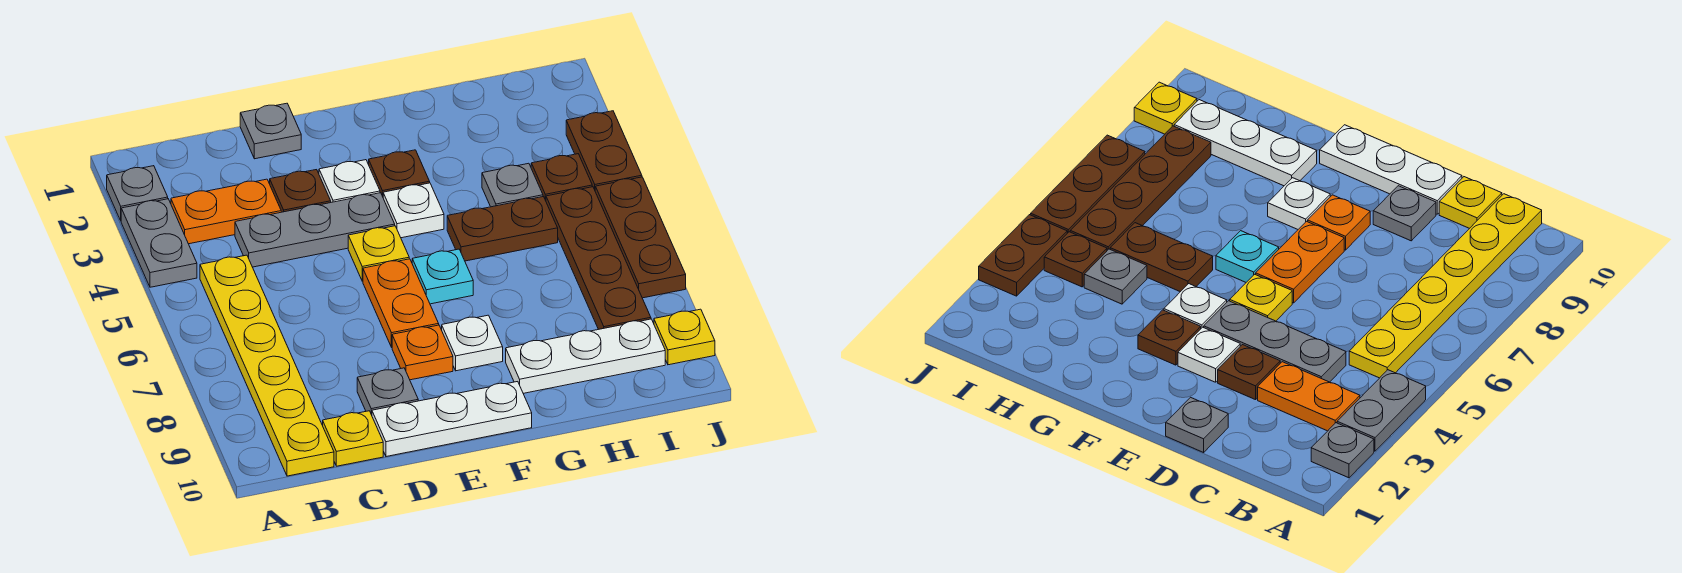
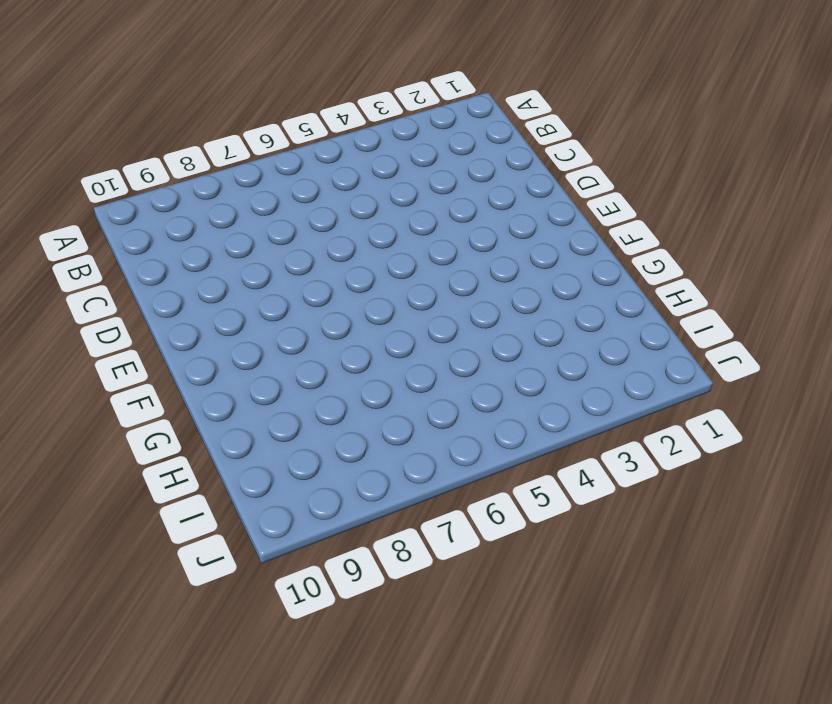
none -> grey 1x1 plate [107,166,168,220]
none -> grey 1x2 plate [121,199,197,287]
none -> orange 1x2 plate [171,179,281,244]

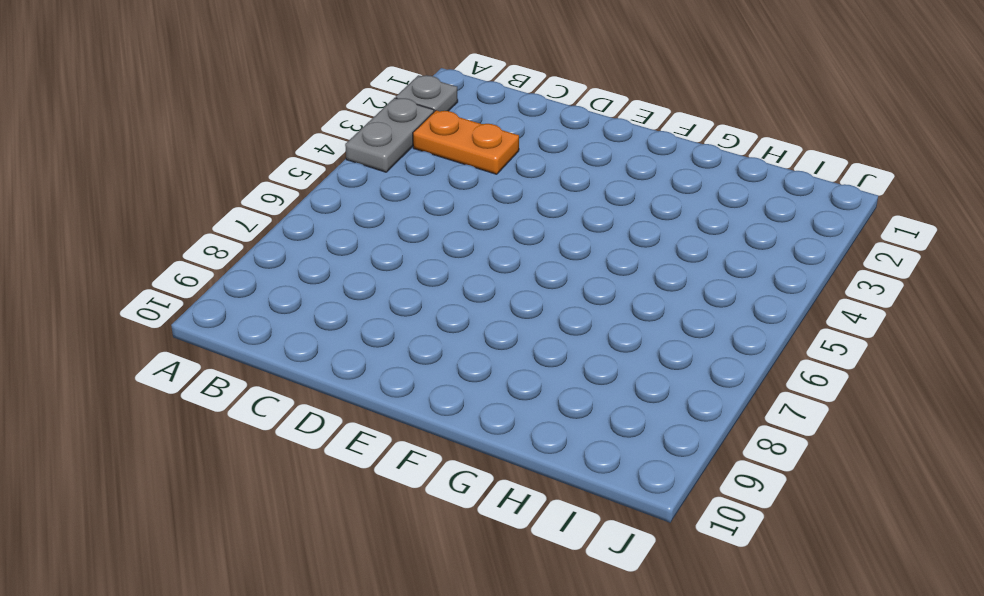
none -> yellow 1x6 plate [200,255,334,476]
none -> grey 1x3 plate [235,193,395,267]
none -> yellow 1x1 plate [323,411,383,466]

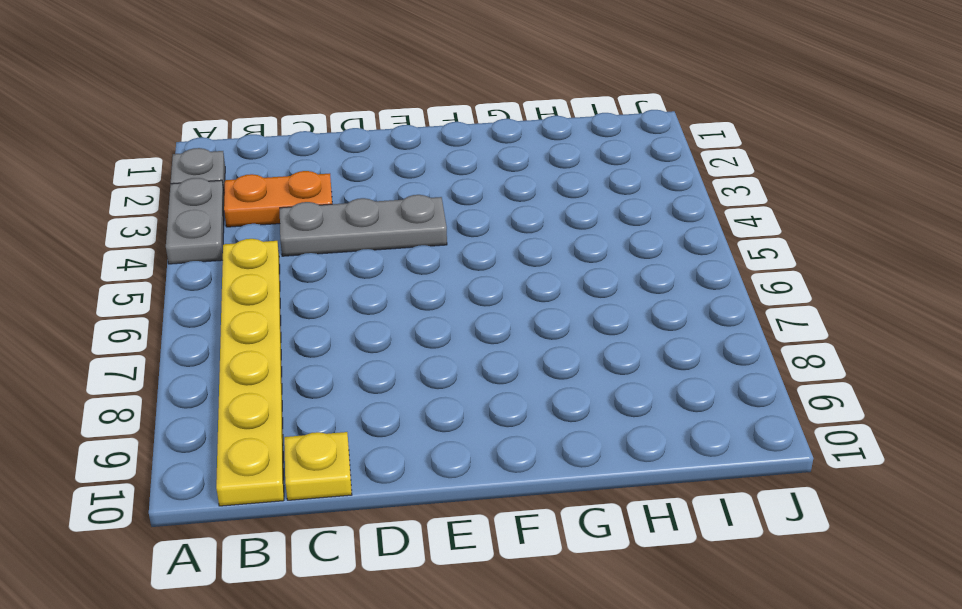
none -> grey 1x1 plate [240,103,301,159]
none -> brown 1x1 plate [270,170,331,212]
none -> grey 1x1 plate [357,368,418,415]

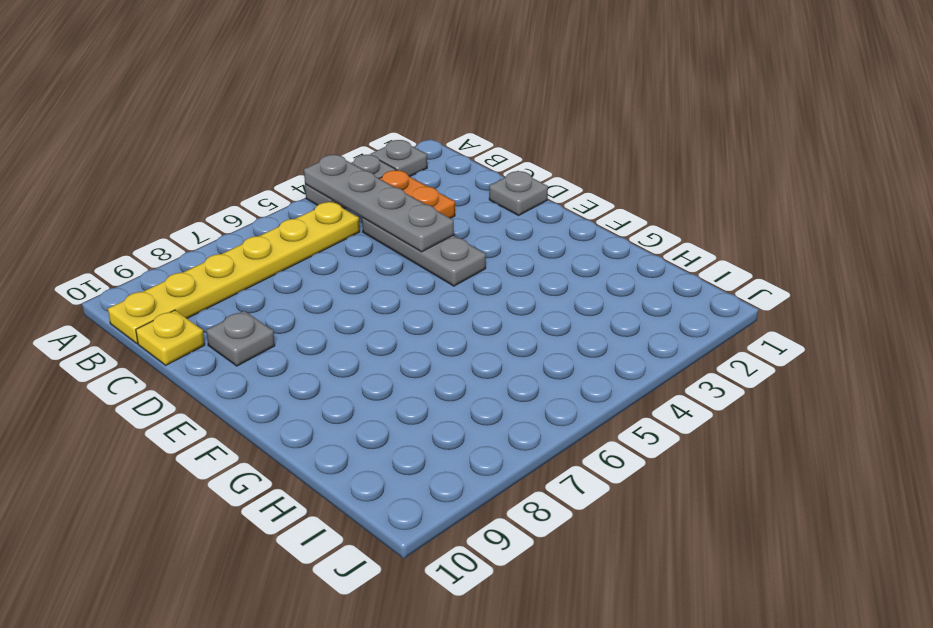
grey 1x4 plate [304,155,454,252] -> none
none -> brown 1x1 plate [270,170,331,212]
none -> white 1x3 plate [372,382,532,457]
none -> white 1x1 plate [319,160,380,202]

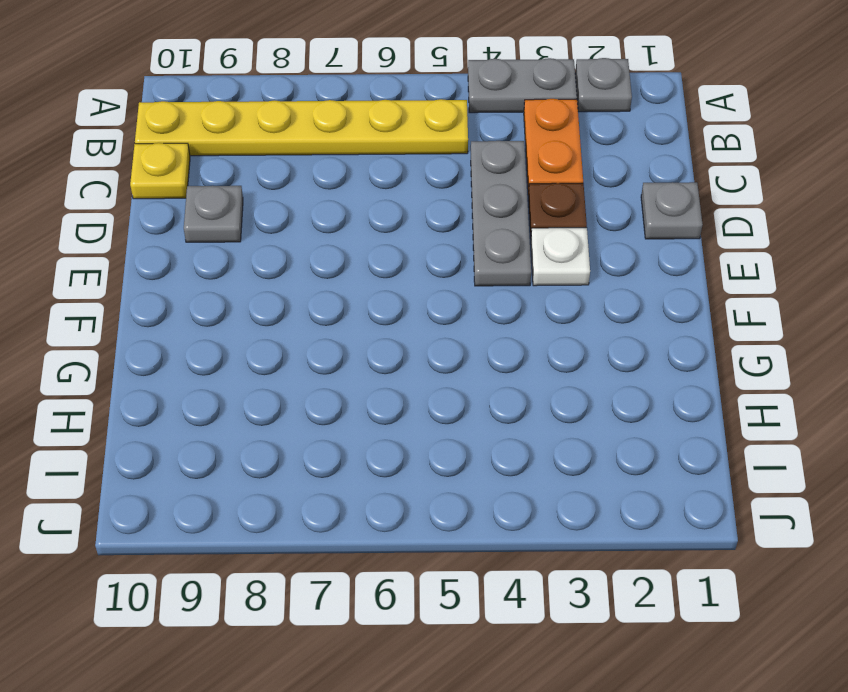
none -> white 1x3 plate [372,382,532,457]
none -> yellow 1x1 plate [348,226,409,281]
none -> orange 1x2 plate [363,259,439,347]

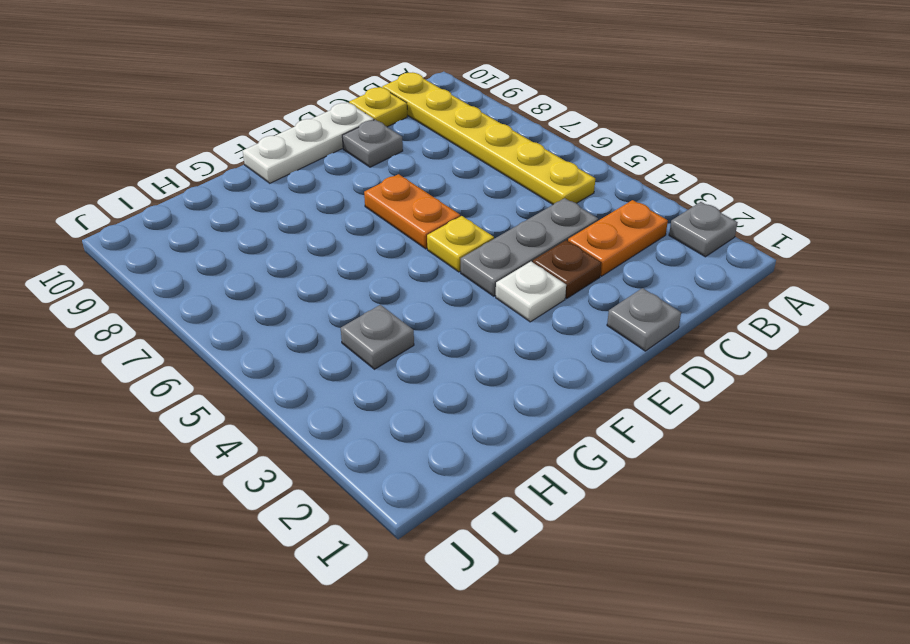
none -> grey 1x2 plate [121,199,197,287]
none -> orange 1x1 plate [392,325,453,380]
none -> brown 1x1 plate [369,150,430,197]

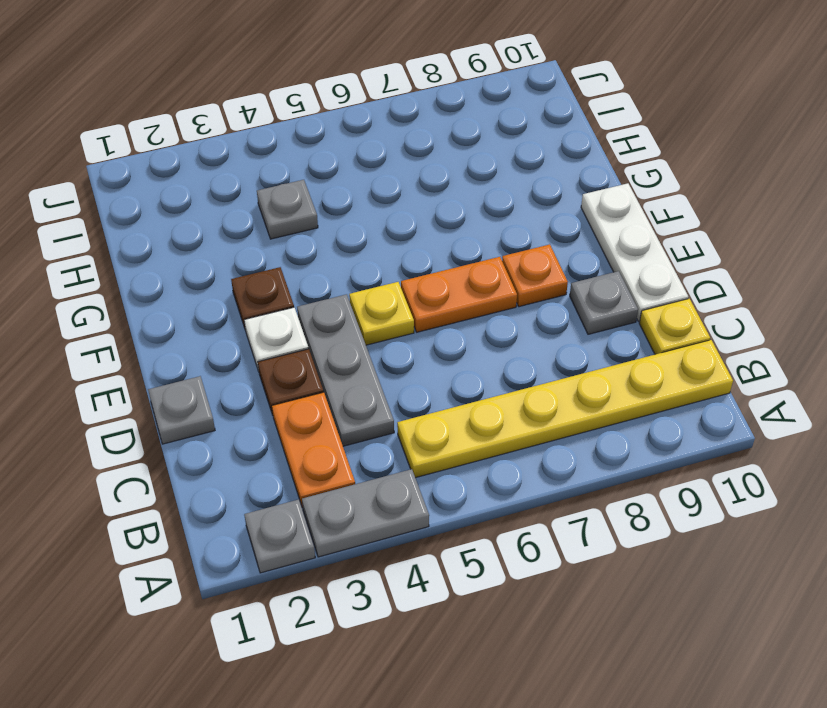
none -> white 1x1 plate [383,183,444,238]
none -> cyan 1x1 plate [412,249,473,304]
none -> white 1x1 plate [442,315,503,371]

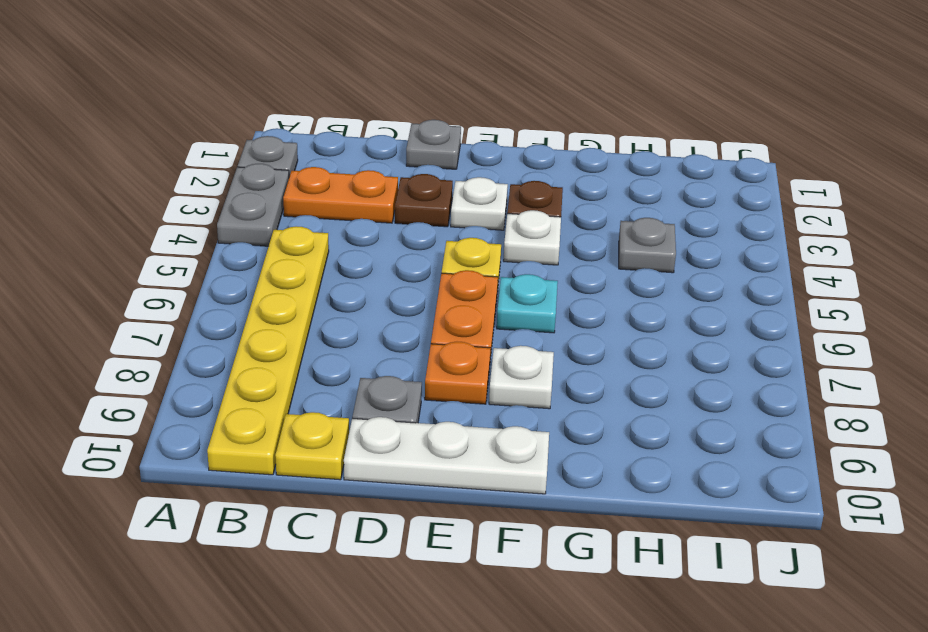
none -> grey 1x3 plate [235,193,395,267]
none -> brown 1x2 plate [447,197,558,261]
none -> white 1x3 plate [506,319,665,393]

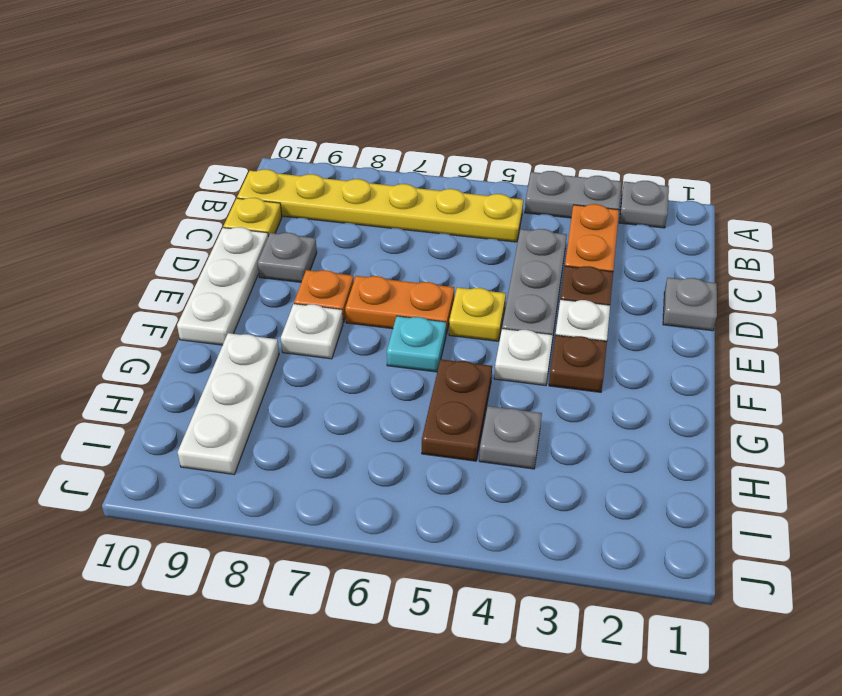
none -> brown 1x1 plate [531,154,592,201]
none -> brown 1x4 plate [546,187,651,329]
none -> brown 1x2 plate [566,111,642,189]

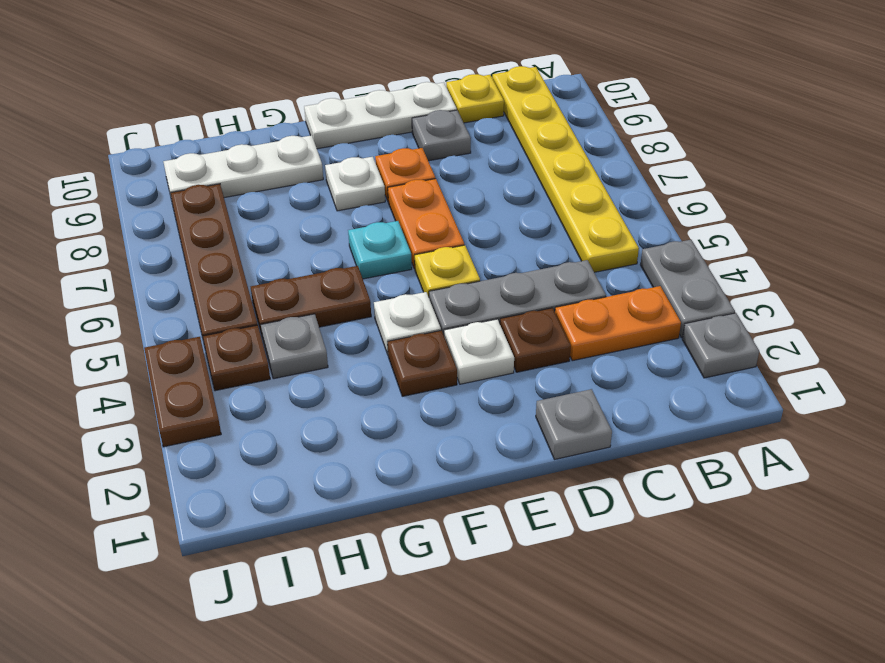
none -> brown 1x3 plate [595,177,686,298]
none -> yellow 1x1 plate [654,309,715,365]

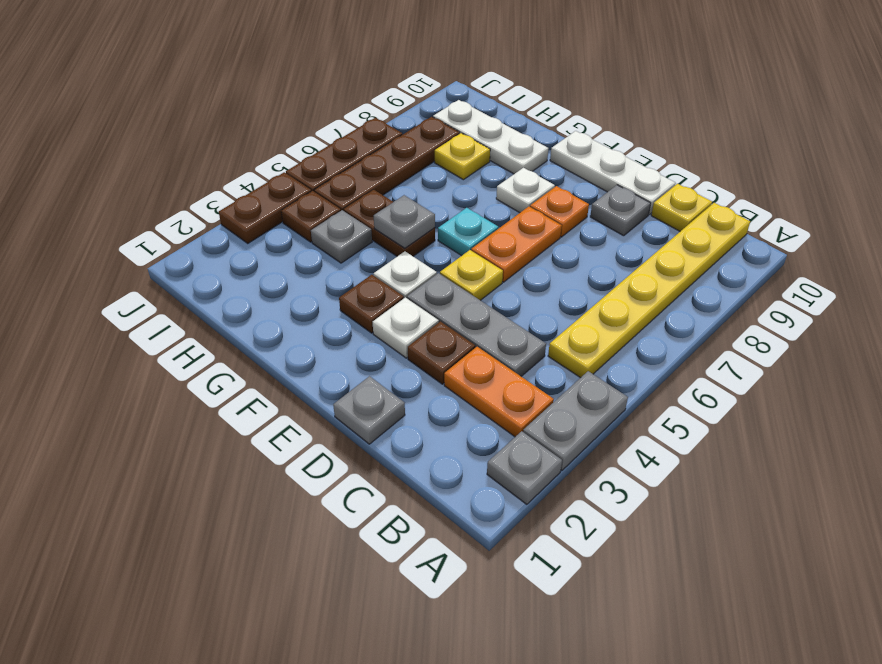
grey 1x1 plate [374,195,435,248] -> none
yellow 1x1 plate [435,133,490,180] -> yellow 1x1 plate moved to [654,309,715,365]

